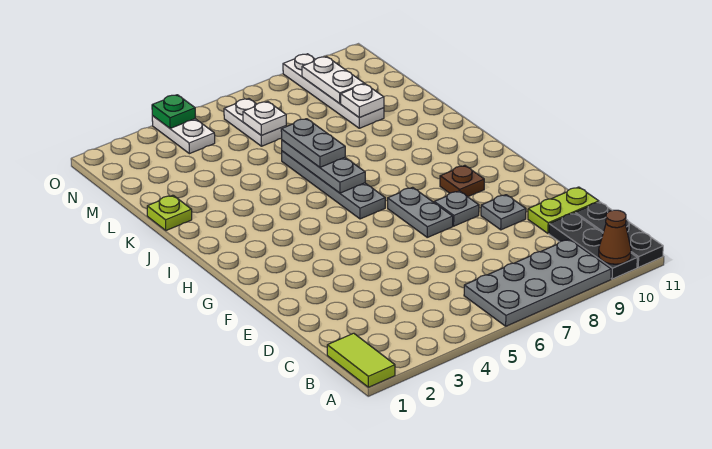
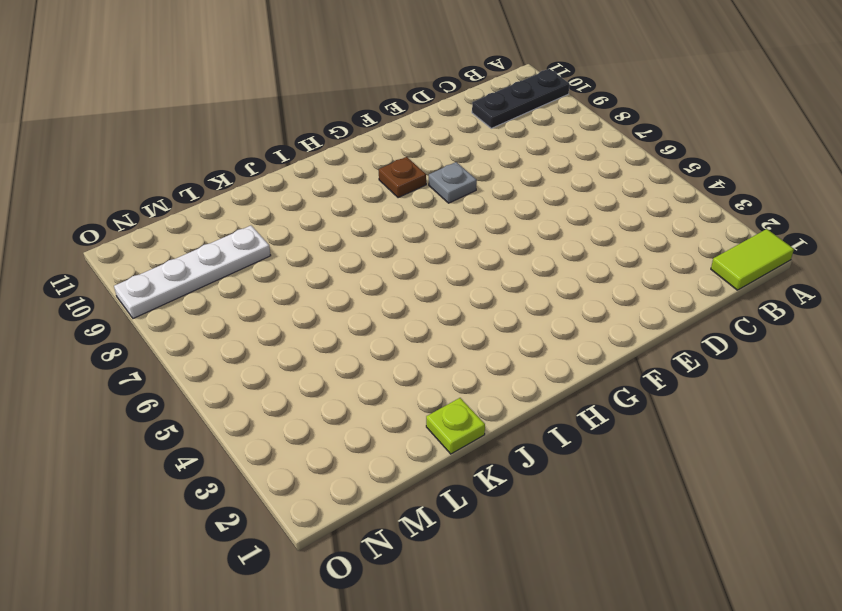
none -> grey 2x4 plate [464,239,611,326]
none -> black 1x3 plate [575,202,663,267]
none -> lime 1x2 plate [528,187,599,233]

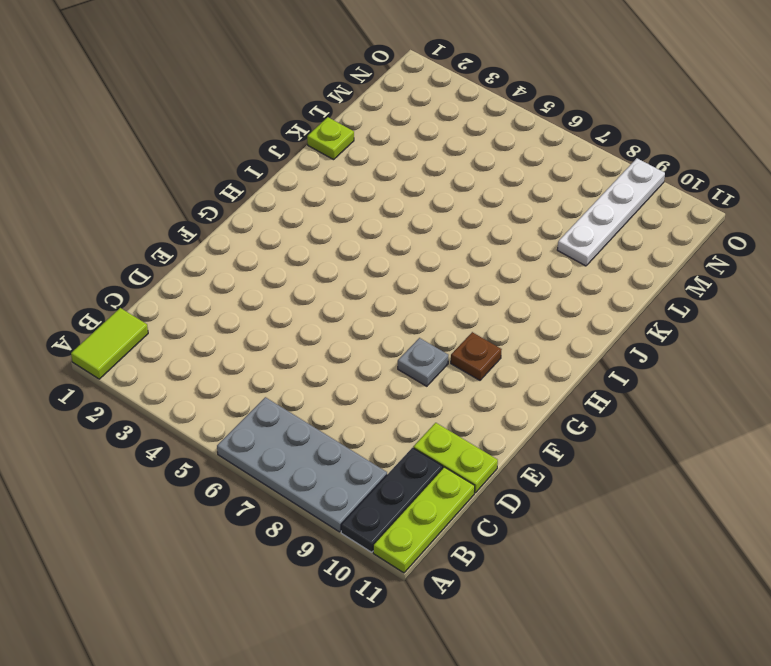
lime 1x3 plate [373,467,475,573] -> black 1x3 plate [575,202,663,267]
none -> grey 1x1 plate [481,195,526,230]
none -> grey 1x2 plate [388,187,453,237]
none -> grey 1x4 plate [282,151,385,219]

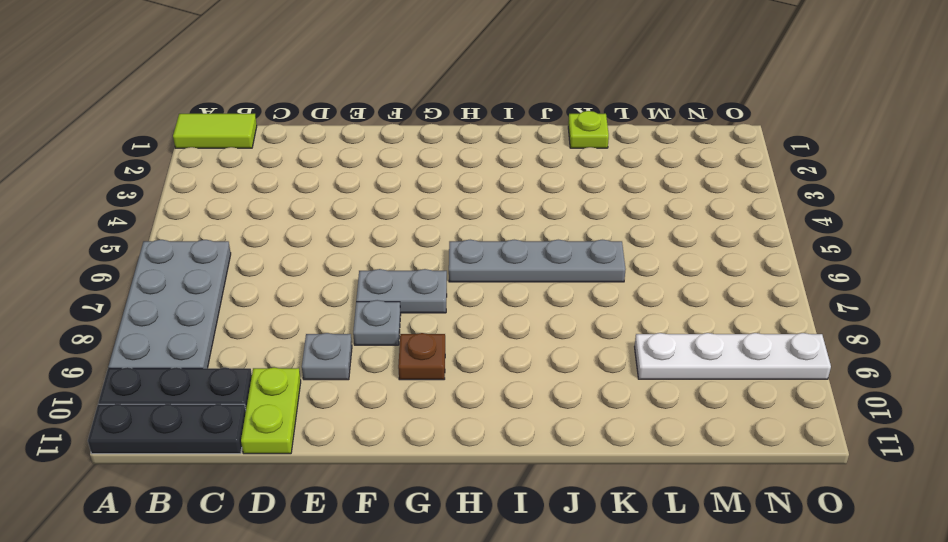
none -> white 1x2 plate [224,99,286,146]
none -> white 1x2 plate [152,116,215,154]
none -> brown 1x1 cone [599,210,631,264]

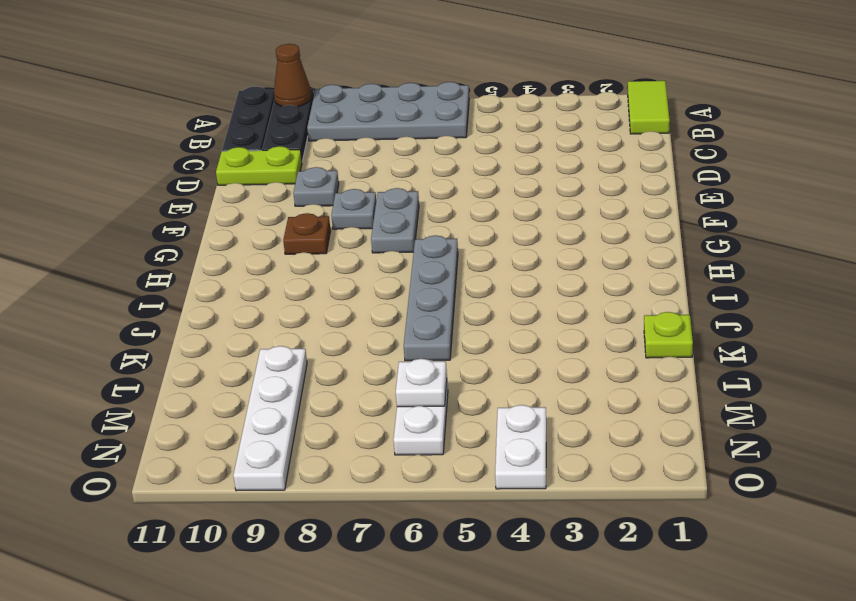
none -> grey 1x3 plate [282,140,365,193]
none -> white 1x1 plate [341,84,384,118]
none -> white 1x2 plate [302,57,364,103]

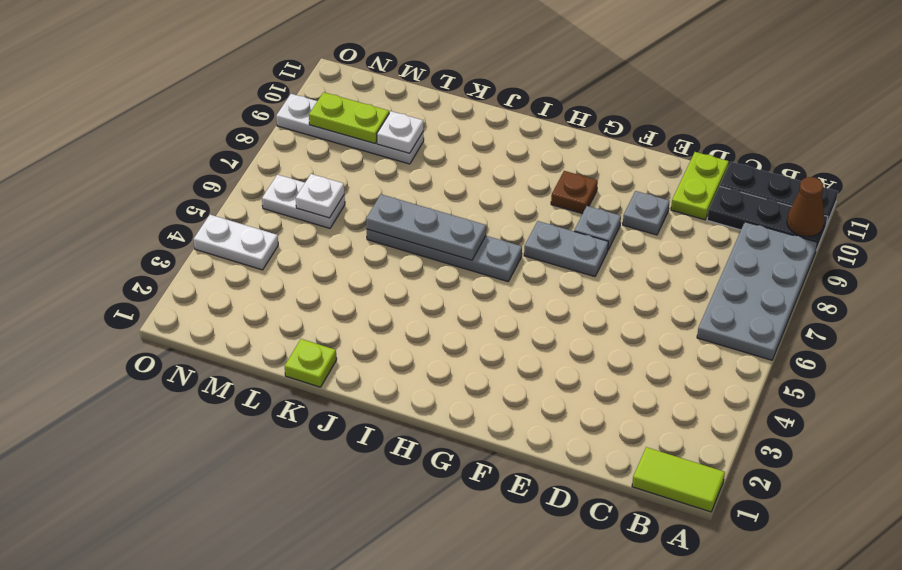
lime 1x2 plate [309,92,389,143] -> white 1x2 plate [302,57,364,103]
none -> green 1x1 plate [152,95,195,128]
none -> grey 1x2 plate [281,119,345,167]

